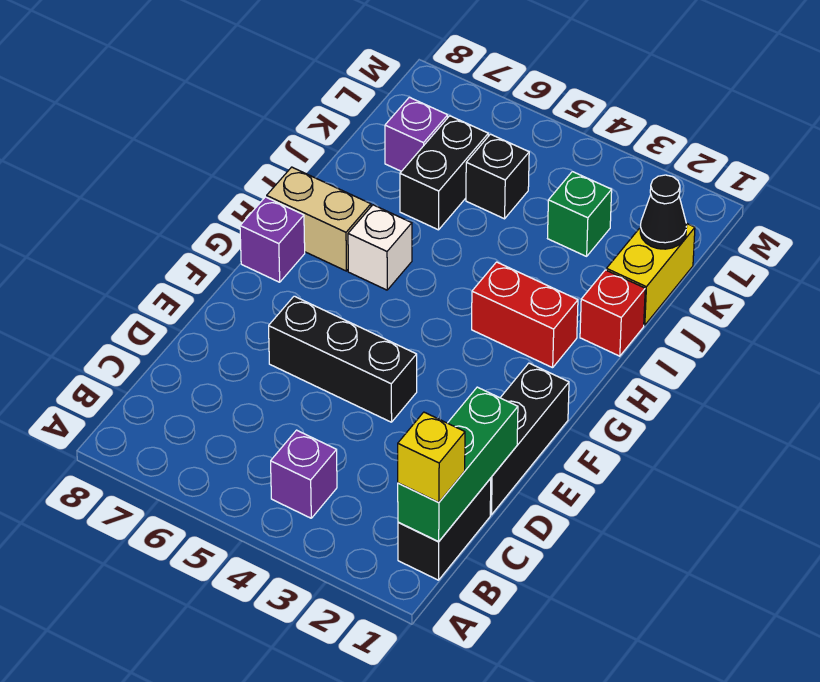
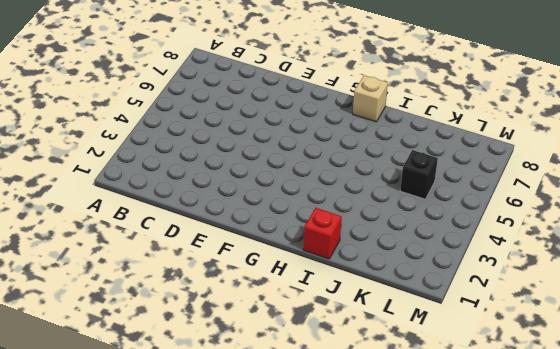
tan 1x1 brick [353,75,388,122] -> tan 1x2 brick [267,167,371,271]
none -> black 1x2 brick [398,478,491,580]
none -> purple 1x1 brick [271,430,337,518]
none -> black 1x3 brick [490,363,569,515]

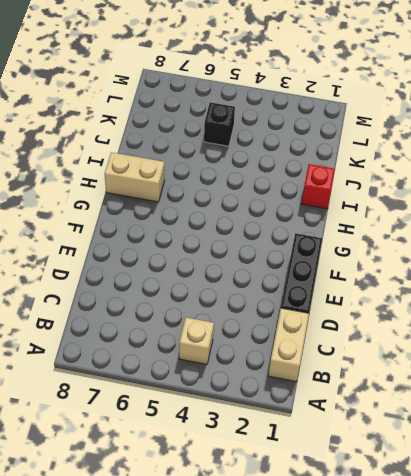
tan 1x2 brick [268,308,309,381] -> black 1x2 brick [398,478,491,580]
tan 1x1 brick [179,318,214,364] -> purple 1x1 brick [271,430,337,518]
none -> black 1x3 brick [269,296,417,422]
none -> purple 1x1 brick [240,197,305,282]
none -> red 1x2 brick [472,262,578,368]

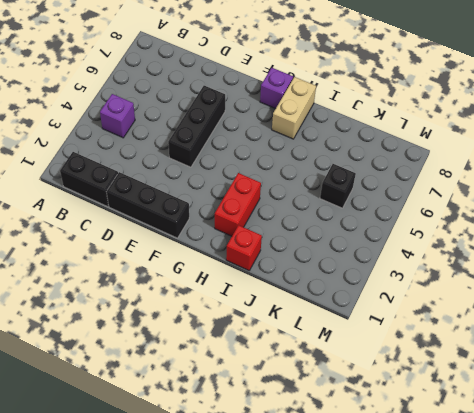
none -> white 1x1 brick [348,205,412,290]
none -> yellow 1x2 brick [606,223,695,325]
none -> black 1x2 brick [400,116,488,230]

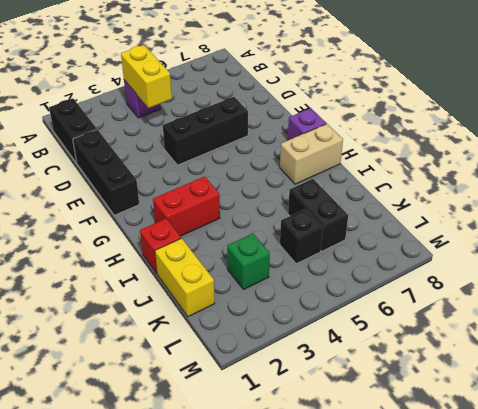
yellow 1x2 brick [121,45,172,108] -> none
none -> white 1x1 brick [348,205,412,290]
none -> purple 1x1 brick [385,97,448,171]
none -> green 1x3 brick [398,387,518,541]

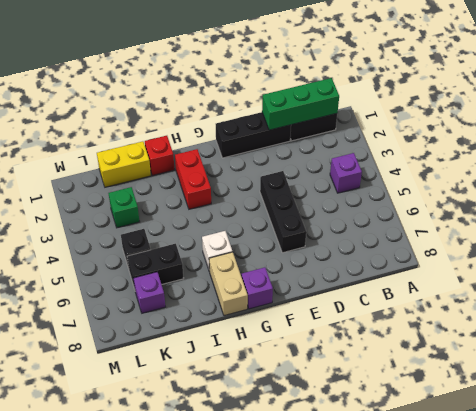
none -> black 1x1 cone [640,175,687,249]
none -> yellow 1x1 brick [398,412,465,502]

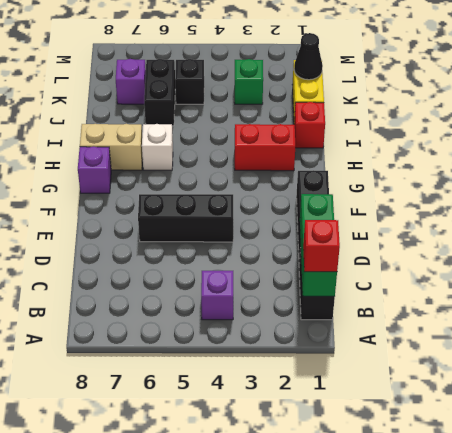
red 1x1 brick [303,220,340,272] -> yellow 1x1 brick [398,412,465,502]

